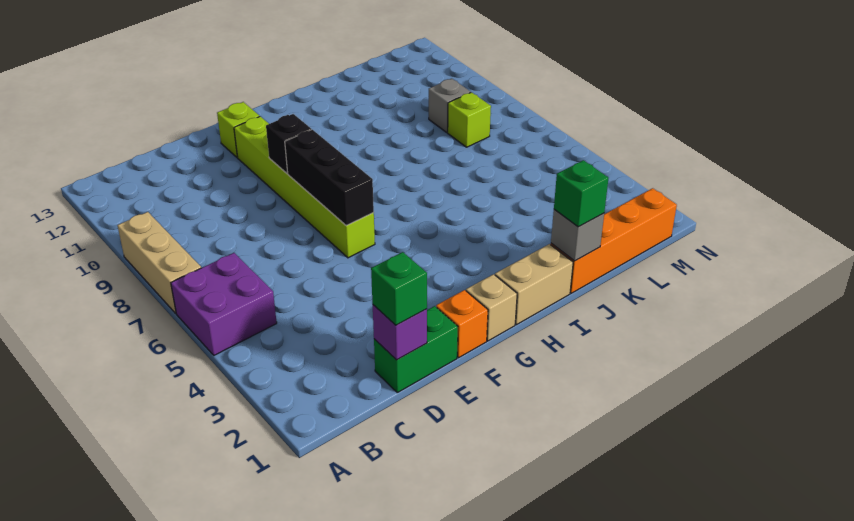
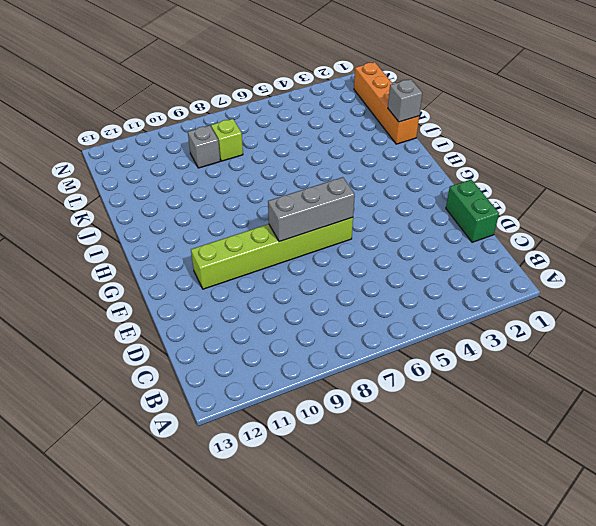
grey 1x3 brick [268,177,355,242] -> black 1x3 brick [285,130,374,226]
none -> purple 2x2 brick [171,253,277,355]
none -> tan 1x3 brick [118,212,201,313]
none -> orange 1x1 brick [436,290,488,358]

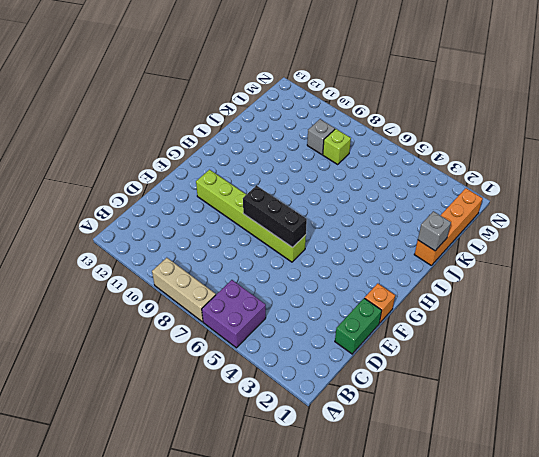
none -> lime 1x1 brick [217,102,260,158]
none -> tan 1x1 brick [466,274,517,341]
none -> tan 1x2 brick [495,244,573,325]

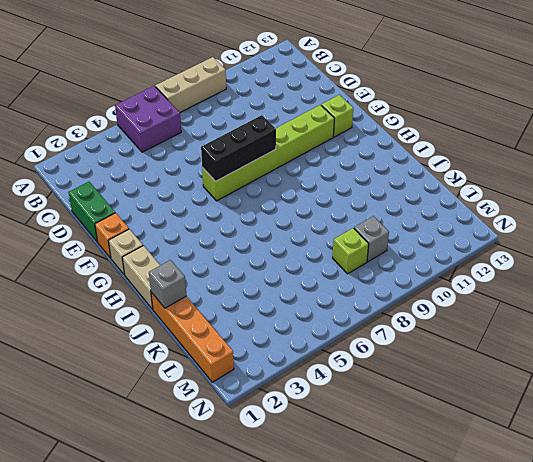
none -> purple 1x1 brick [373,305,427,360]
none -> black 1x1 brick [266,114,311,173]
none -> green 1x1 brick [371,252,427,325]

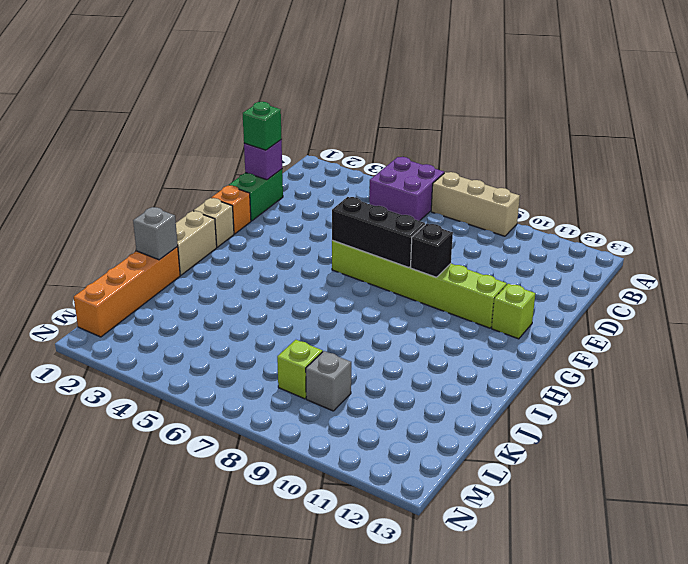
none -> green 1x1 brick [554,160,608,227]

